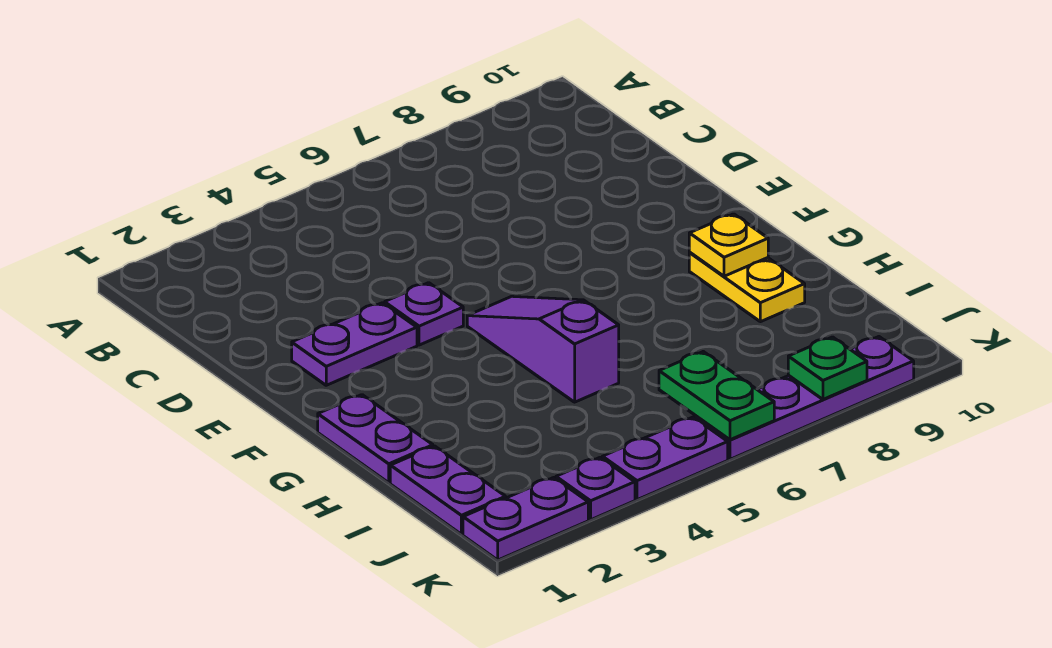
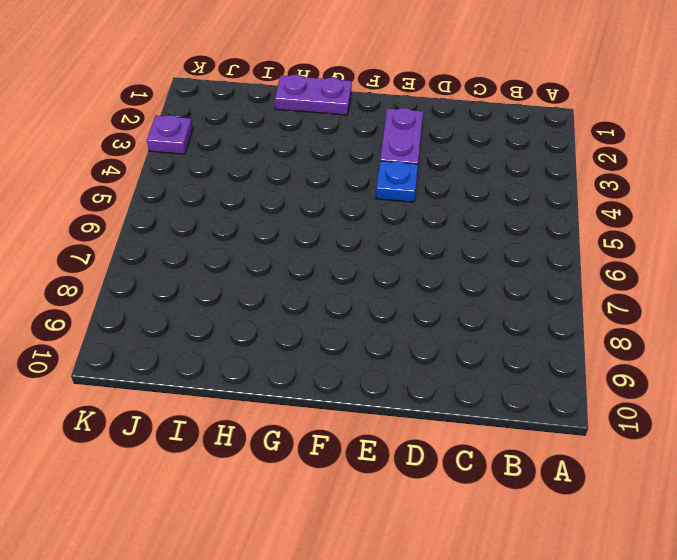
blue 1x1 plate [376,161,418,202] -> purple 1x1 plate [385,283,463,345]
none -> purple 1x3 slope [467,296,619,402]
none -> yellow 1x2 plate [689,253,805,322]
none -> purple 1x2 plate [390,446,506,534]

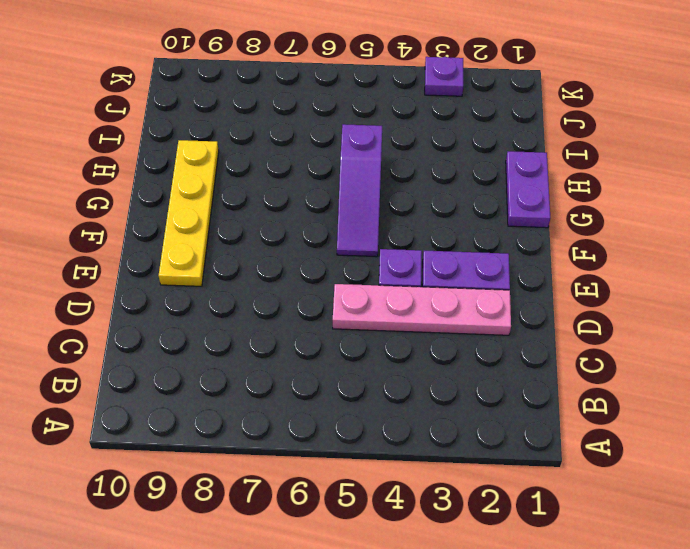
pink 1x4 plate [333,284,511,335] -> none
yellow 1x4 plate [159,140,219,286] -> yellow 1x2 plate [689,253,805,322]
none -> purple 1x2 plate [390,446,506,534]
none -> purple 1x2 plate [463,478,588,560]
none -> purple 1x2 plate [602,417,728,500]

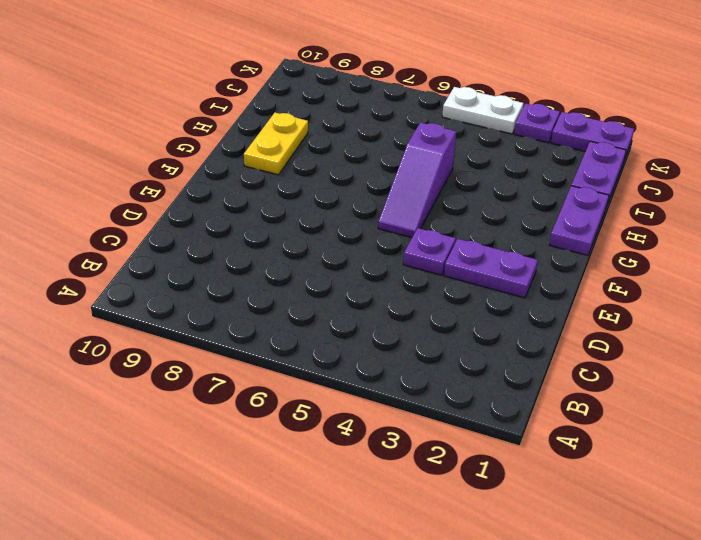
white 1x2 plate [442,87,523,134] -> purple 1x2 plate [602,417,728,500]
none -> purple 1x4 plate [695,337,914,459]
none -> yellow 1x1 plate [689,214,768,276]
none -> green 1x2 plate [659,352,774,440]

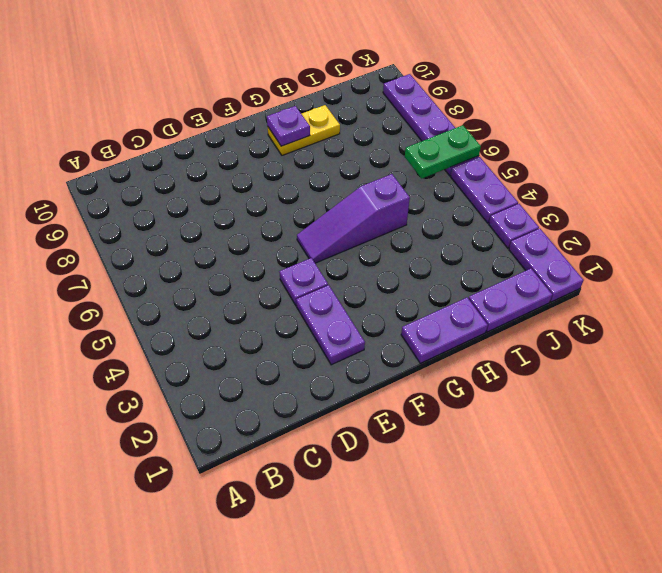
purple 1x1 plate [267,106,310,146] -> yellow 1x1 plate [689,214,768,276]
none -> green 1x1 plate [788,337,867,399]

